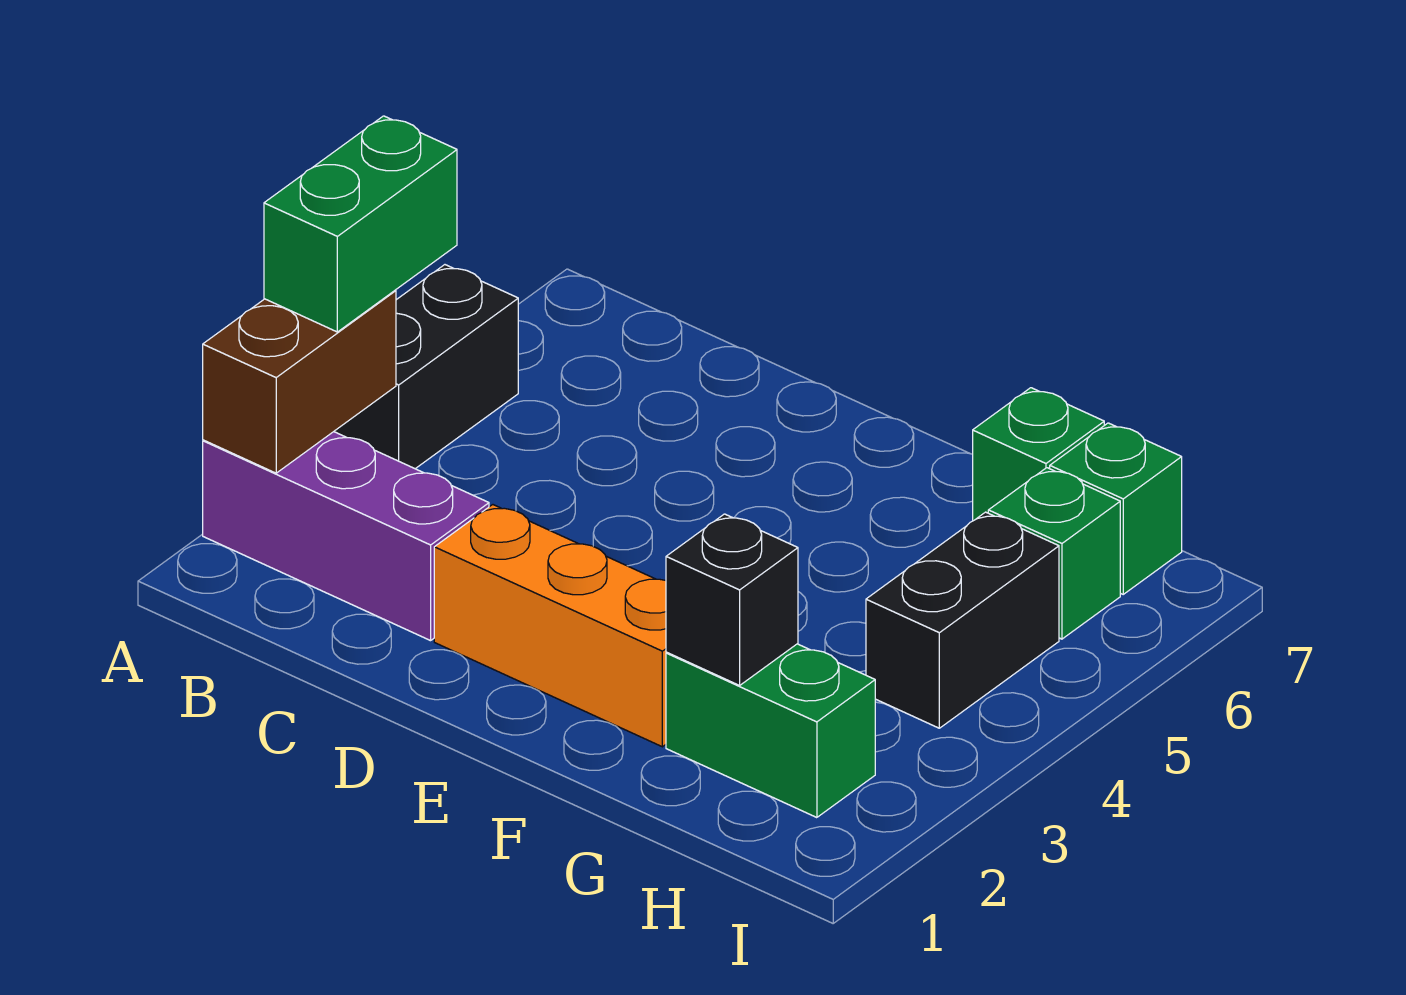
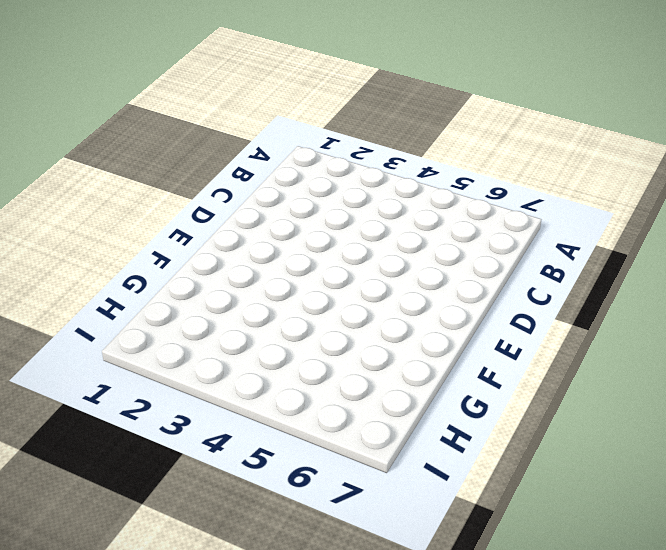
none -> purple 1x3 brick [203,432,489,641]
none -> black 1x2 brick [334,265,518,469]

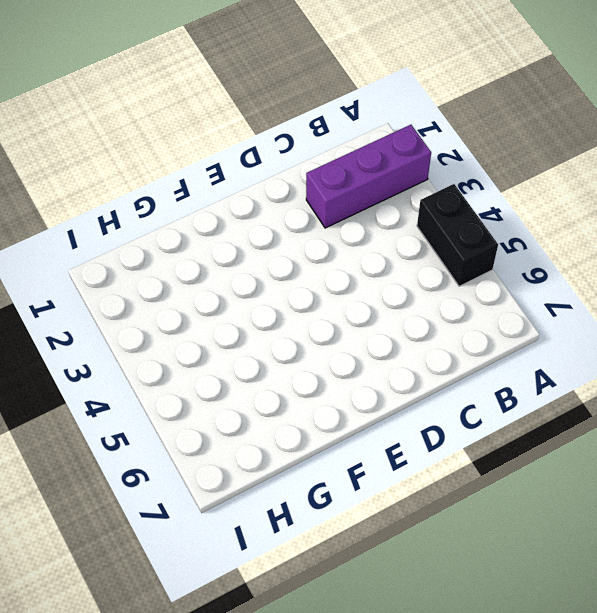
none -> orange 1x3 brick [434,505,667,747]
none -> green 1x2 brick [666,644,875,818]

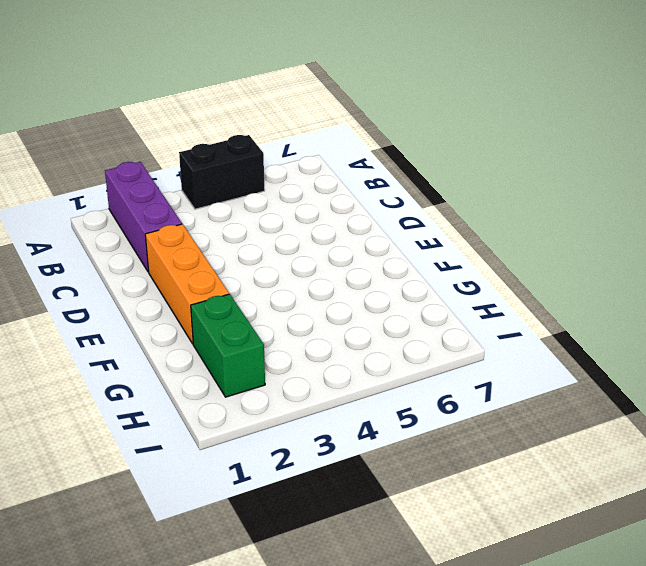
none -> green 1x1 brick [973,388,1104,521]
none -> black 1x2 brick [866,512,1059,728]

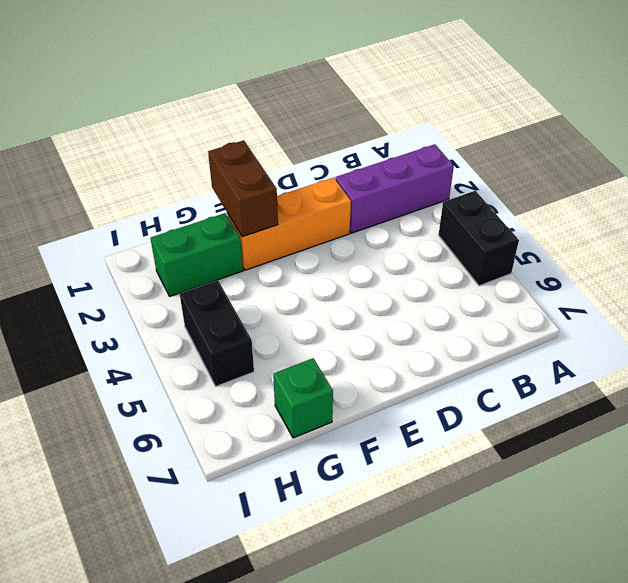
brown 1x2 brick [208,140,278,237] -> brown 1x2 brick moved to [203,291,396,473]
none -> green 1x1 brick [988,468,1120,639]
none -> green 1x1 brick [1050,423,1182,594]

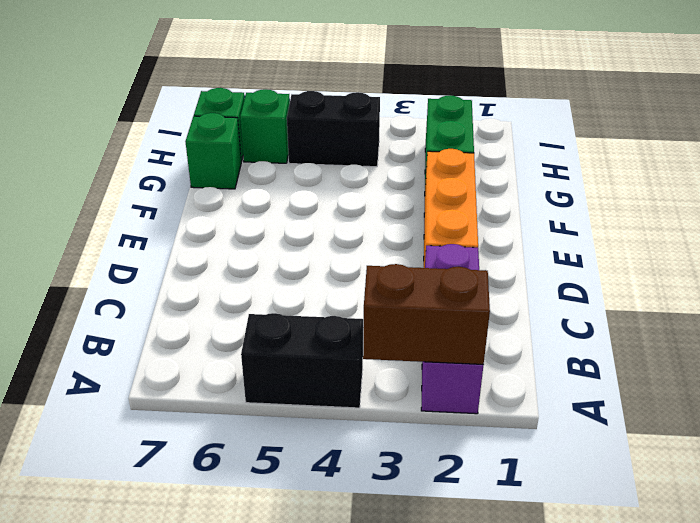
none -> black 1x1 brick [666,514,798,685]
none -> green 1x2 brick [264,116,457,332]

